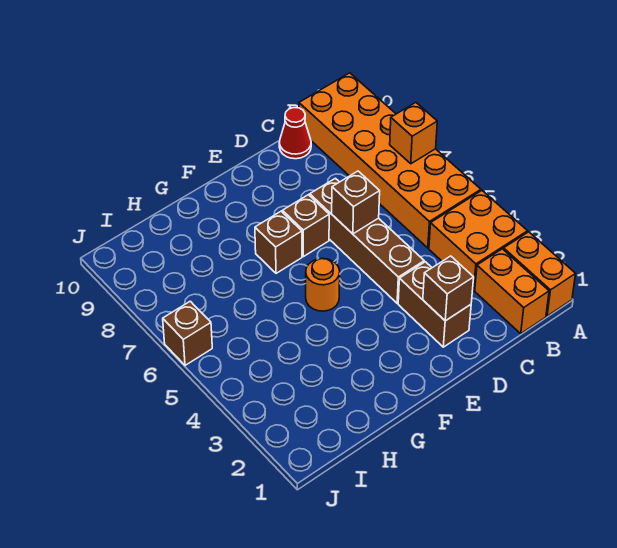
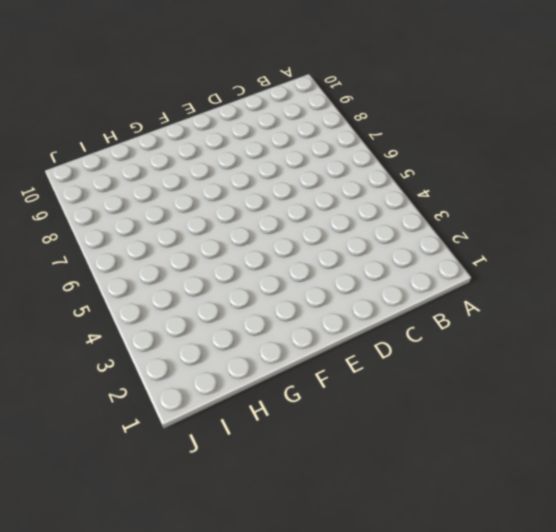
none -> orange 1x2 brick [504,232,576,316]
none -> orange 2x2 brick [429,191,528,290]
none -> orange 2x6 brick [299,73,481,248]

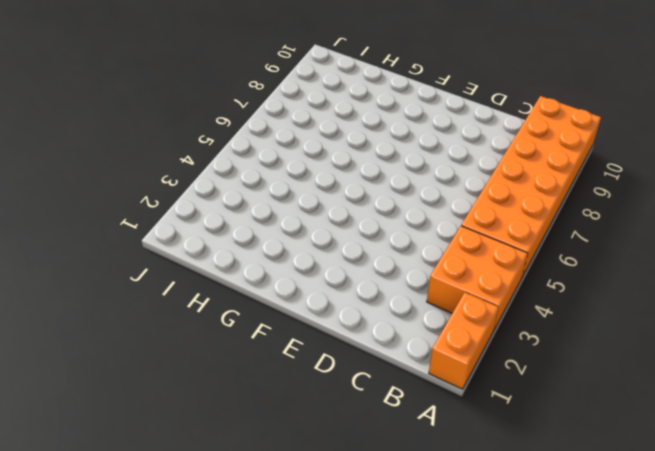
none -> orange 1x2 brick [475,249,549,334]
none -> red 1x1 cone [279,108,311,159]
none -> brown 1x2 brick [398,262,471,347]

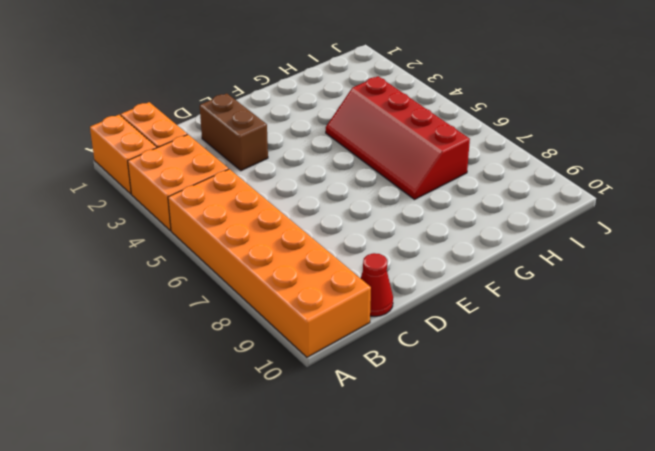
red 2x4 slope [326,76,470,199] -> none
none -> brown 1x4 brick [310,178,424,303]
none -> brown 1x1 brick [282,195,329,257]
none -> orange 1x1 round brick [306,259,340,311]

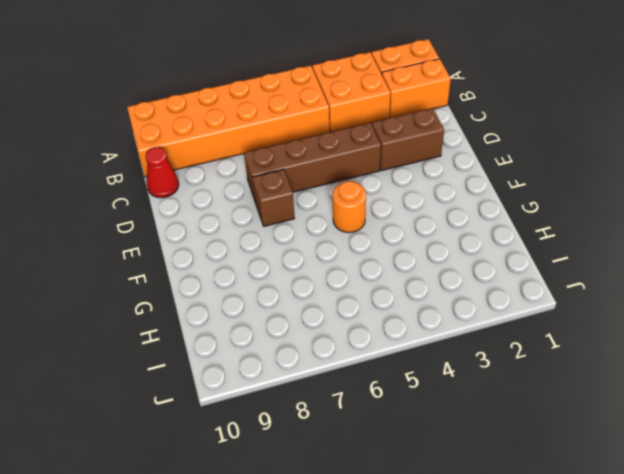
none -> brown 1x1 brick [255,211,302,273]
none -> brown 1x1 brick [163,301,212,365]
none -> orange 1x1 brick [390,103,437,164]

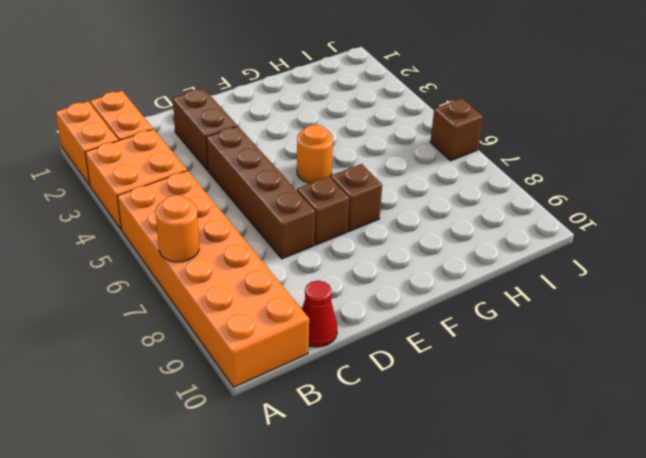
orange 1x1 round brick [155,195,199,262] -> orange 1x1 brick [390,103,437,164]
none -> brown 1x1 brick [423,256,474,321]
none -> brown 1x1 brick [332,171,380,234]

